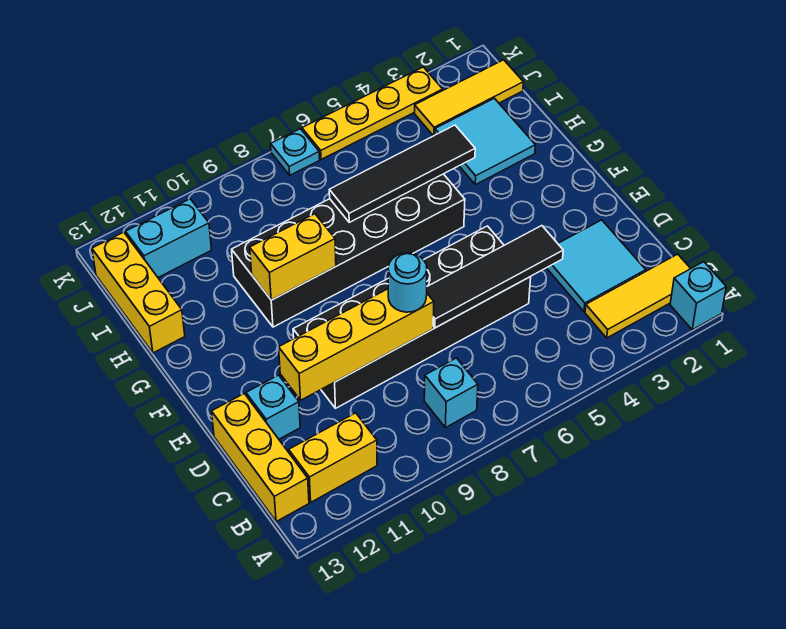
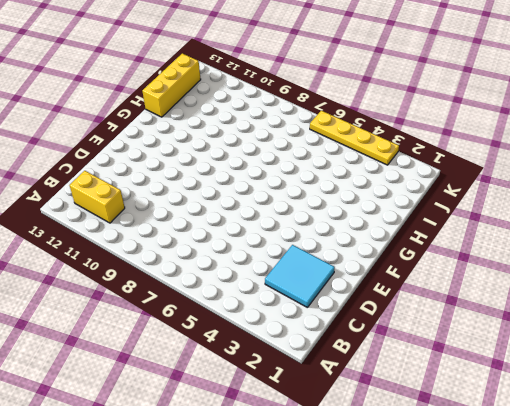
none -> cyan 1x1 brick [670,262,726,330]
none -> yellow 1x3 tile [585,254,691,338]
none -> cyan 1x1 brick [424,358,478,428]

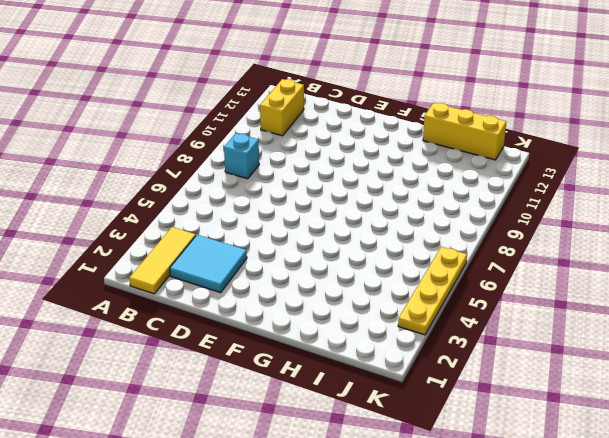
none -> cyan 1x1 brick [670,262,726,330]
none -> yellow 1x3 brick [212,394,309,522]
none -> black 2x6 brick [293,226,531,408]

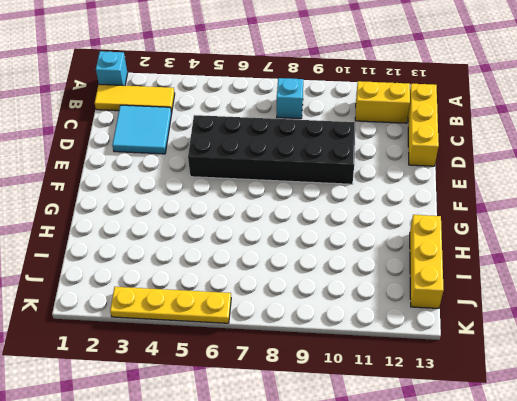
none -> cyan 1x1 brick [246,375,300,439]
none -> black 2x6 brick [232,174,465,327]
none -> cyan 2x2 tile [435,98,535,185]

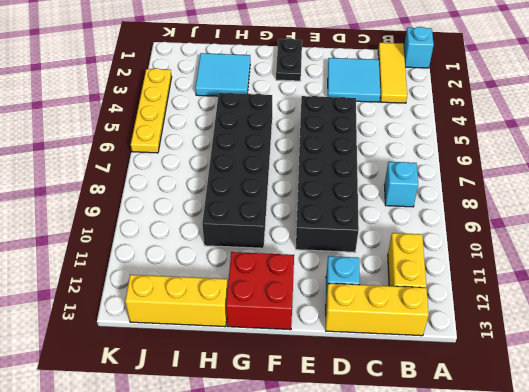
black 1x2 plate [276,38,302,81] -> none
red 2x2 brick [226,252,294,330] -> none
none -> yellow 1x3 tile [415,60,523,136]
none -> cyan 1x2 brick [126,199,212,277]
none -> cyan 1x1 plate [271,129,320,175]

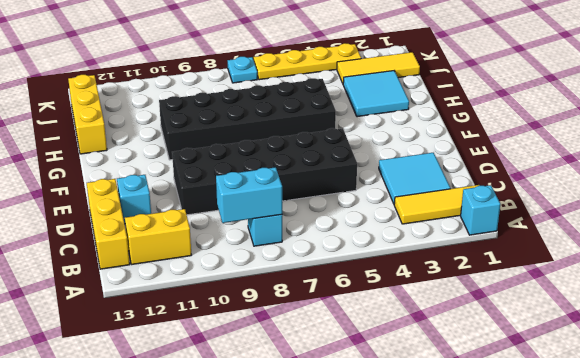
cyan 1x2 brick [216,167,282,223] -> cyan 1x2 brick moved to [126,199,212,277]
none -> black 1x4 tile [427,226,563,328]
none -> yellow 1x4 brick [279,289,434,400]
none -> yellow 1x2 brick [250,214,336,300]

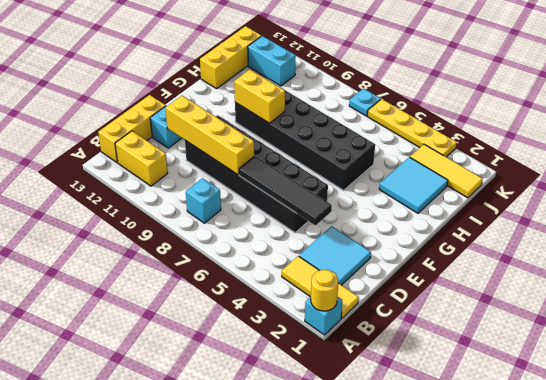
yellow 1x1 round brick [311,270,338,311] -> none
none -> black 1x4 tile [329,125,475,222]
none -> cyan 1x1 round brick [388,253,427,312]

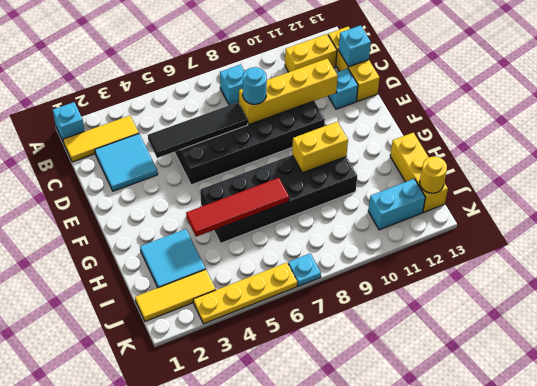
cyan 1x1 brick [339,25,371,67] -> none
red 1x4 tile [186,178,289,237] -> black 1x4 tile [329,125,475,222]
yellow 1x1 round brick [420,157,447,193] -> none

